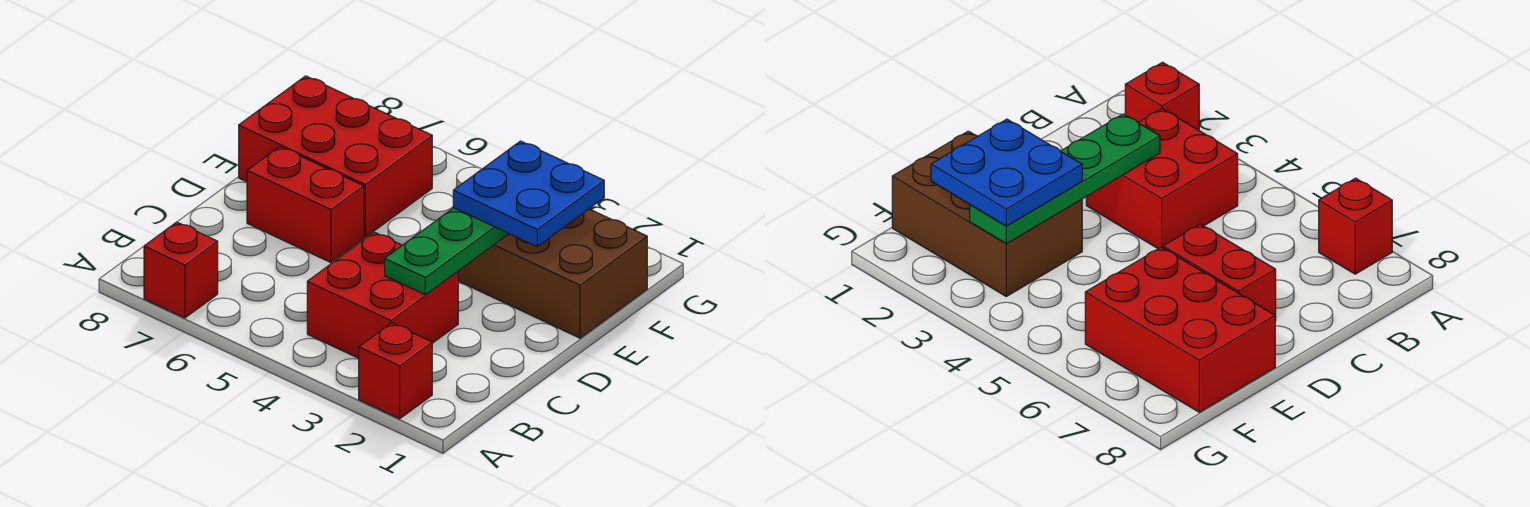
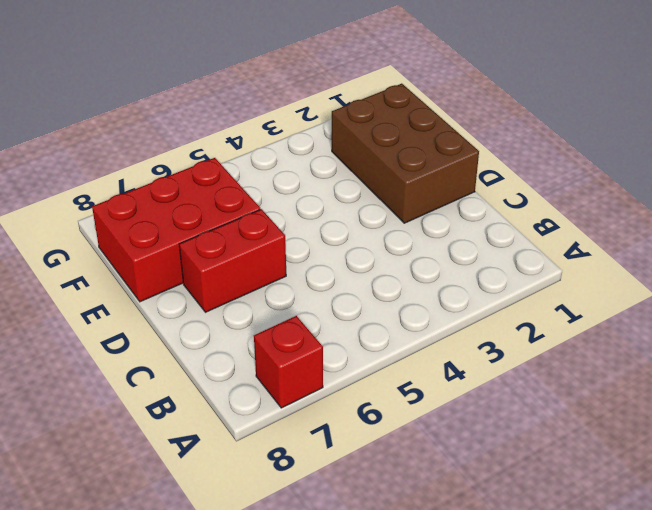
brown 2x3 brick [332,84,479,223] -> brown 2x3 brick turned to [458,209,647,338]
none -> red 1x1 brick [359,323,432,419]
none -> red 2x2 brick [307,232,458,358]

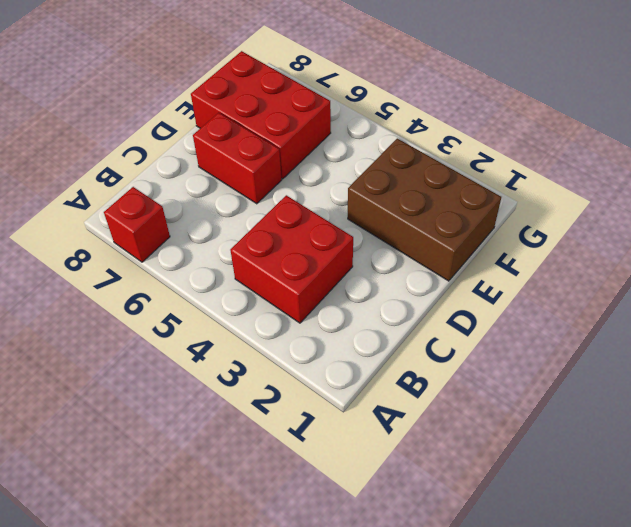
none -> red 1x1 brick [359,323,432,419]
none -> green 1x4 plate [385,208,509,295]

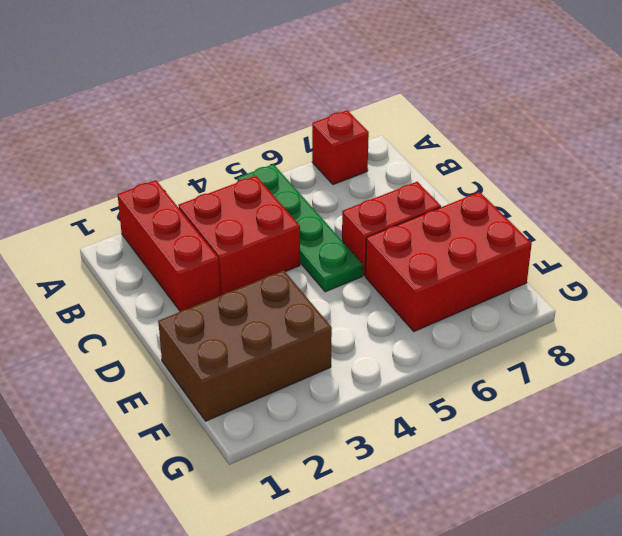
red 1x3 brick [118,180,220,311] -> red 1x1 brick [359,323,432,419]
green 1x4 plate [238,164,363,292] -> green 1x4 plate moved to [385,208,509,295]
none -> blue 2x2 plate [453,141,604,247]

